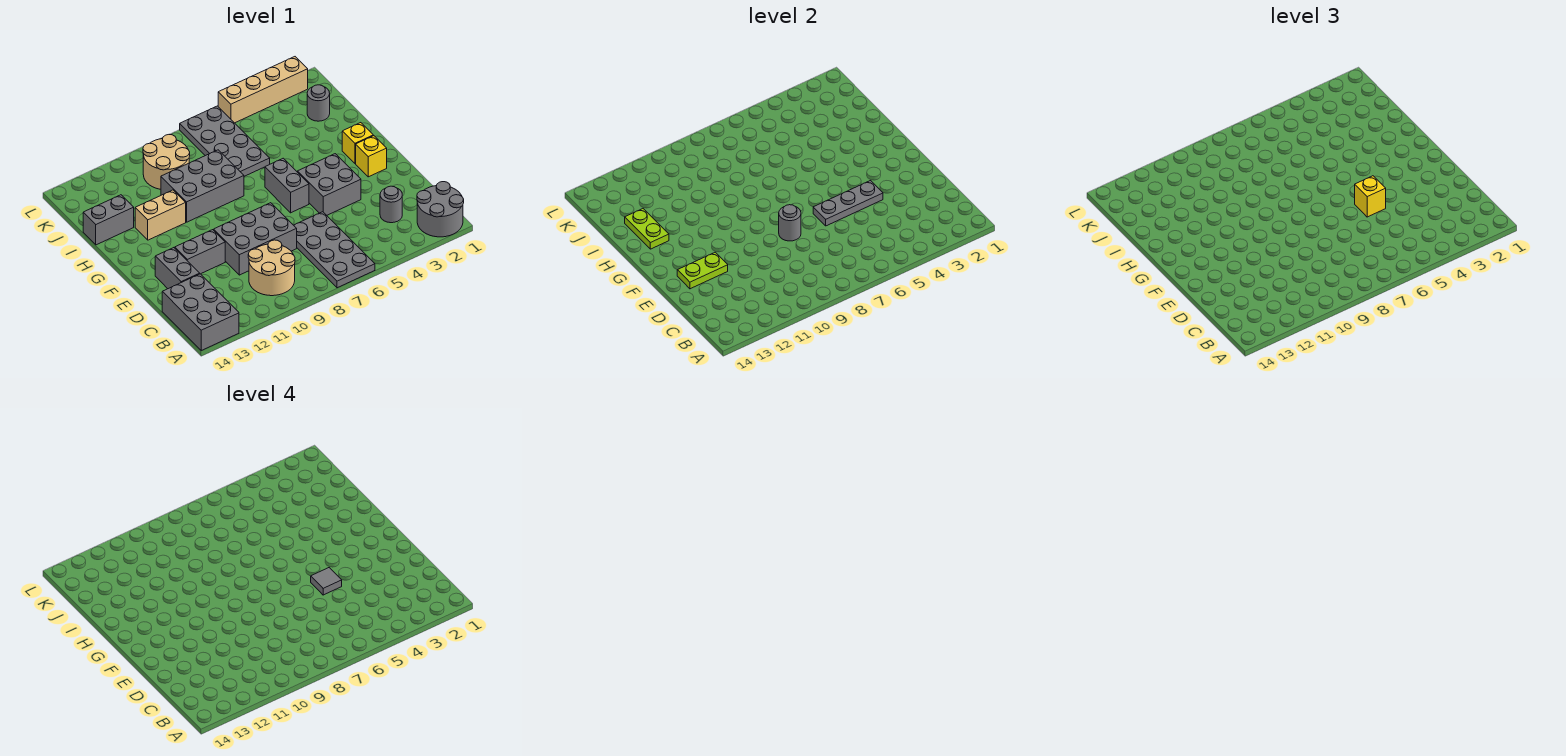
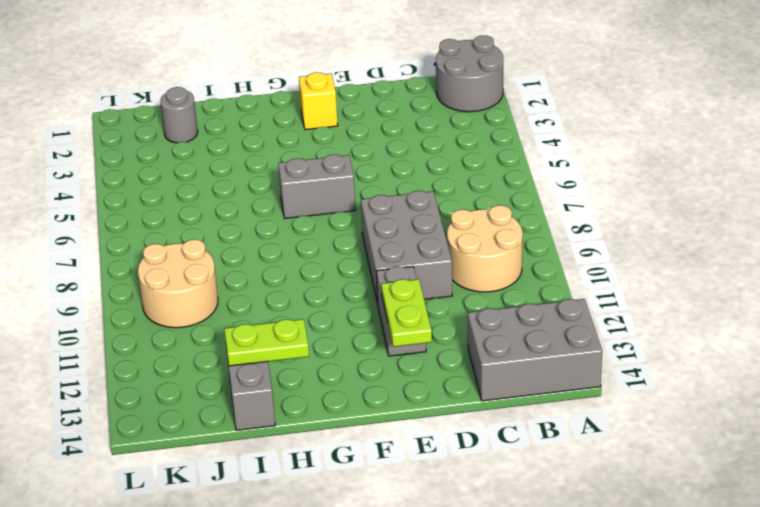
none -> grey 2x4 plate [294,212,375,288]
none -> grey 1x1 round brick [380,186,402,223]
none -> grey 1x2 brick [155,248,200,289]

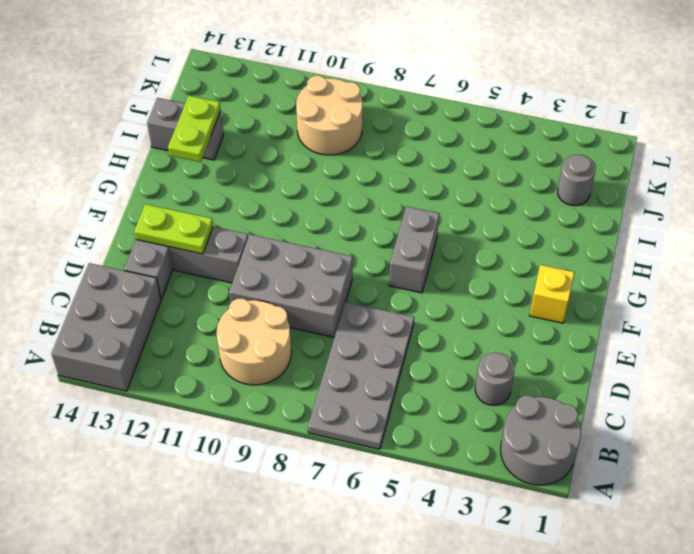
none -> grey 2x2 brick [297,154,361,215]
none -> yellow 1x1 brick [342,123,373,164]
none -> grey 2x3 brick [161,150,244,222]

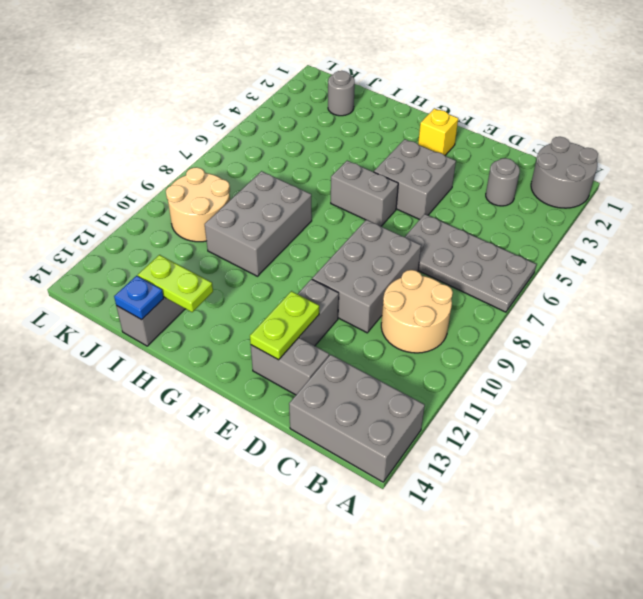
blue 1x1 plate [114,276,164,320] -> none
none -> yellow 1x1 brick [342,123,373,164]
none -> tan 1x2 brick [135,190,186,240]
none -> grey 2x4 plate [180,106,270,176]

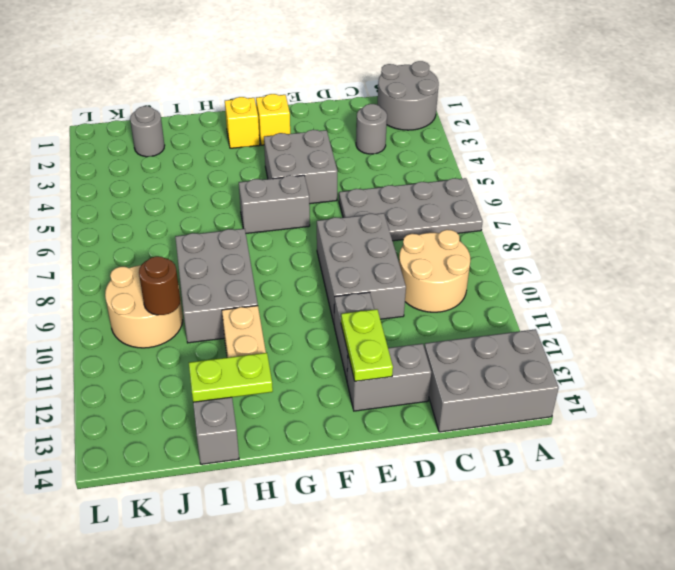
brown 1x1 round brick [139,256,180,315] -> none
none -> grey 2x4 plate [180,106,270,176]
none -> tan 1x4 brick [218,57,308,123]
none -> grey 1x3 plate [813,181,883,226]

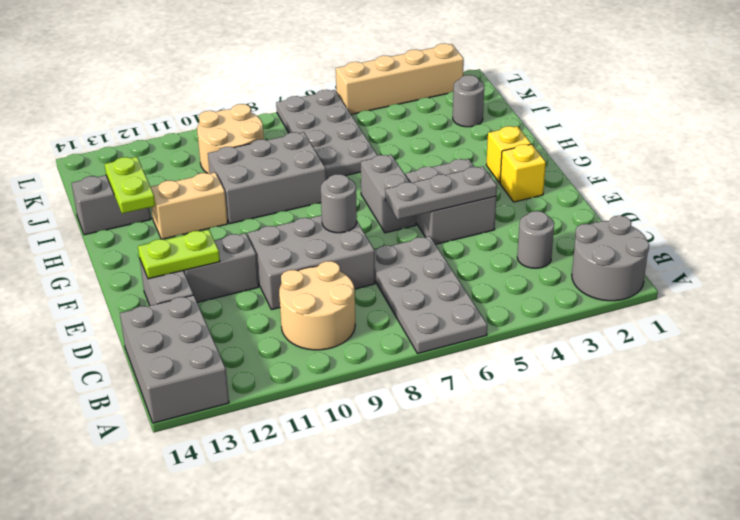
none -> yellow 1x1 brick [1355,176,1386,217]
none -> grey 1x1 tile [311,568,342,595]

